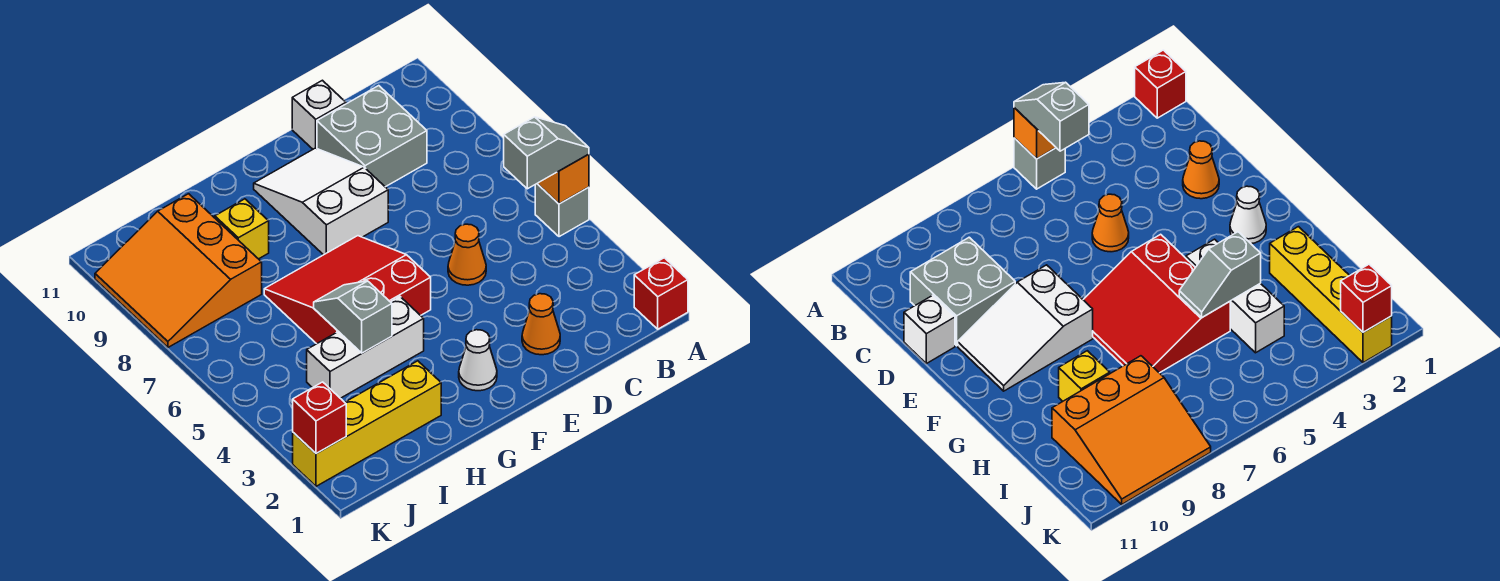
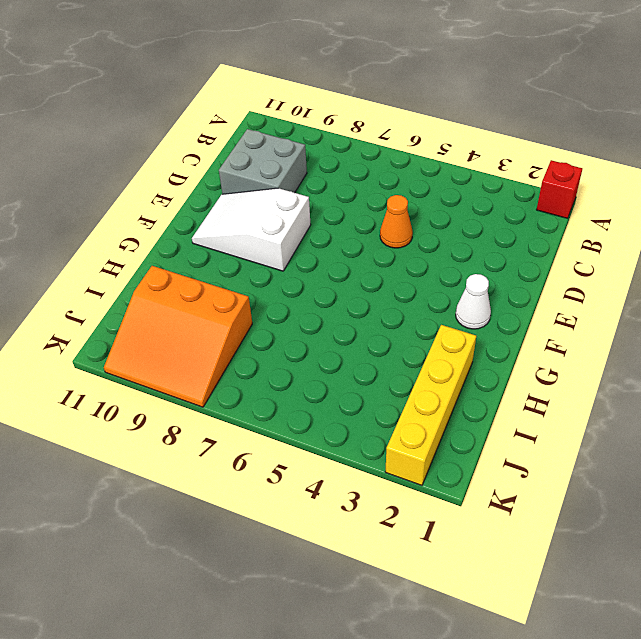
none -> grey 1x1 brick [535,184,589,237]
none -> orange 1x1 cone [522,294,560,355]
none -> white 1x1 brick [292,80,346,149]

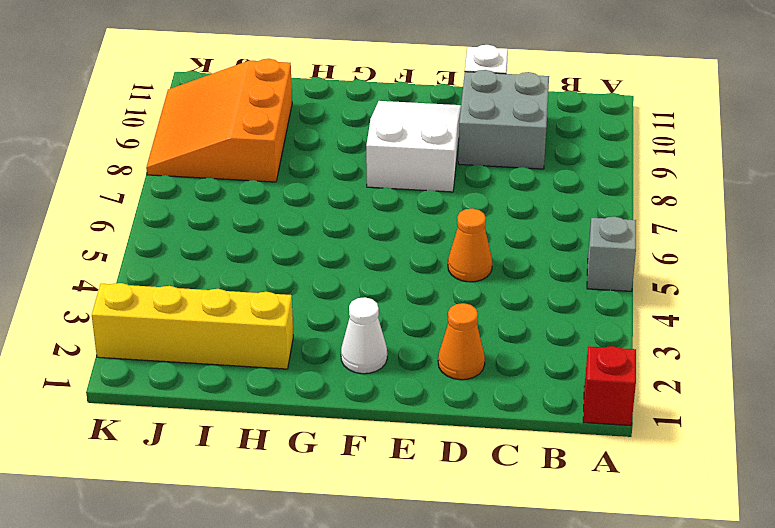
none -> red 3x3 slope [264,236,431,344]
none -> white 1x3 brick [307,297,424,398]
none -> yellow 1x1 brick [215,199,269,259]

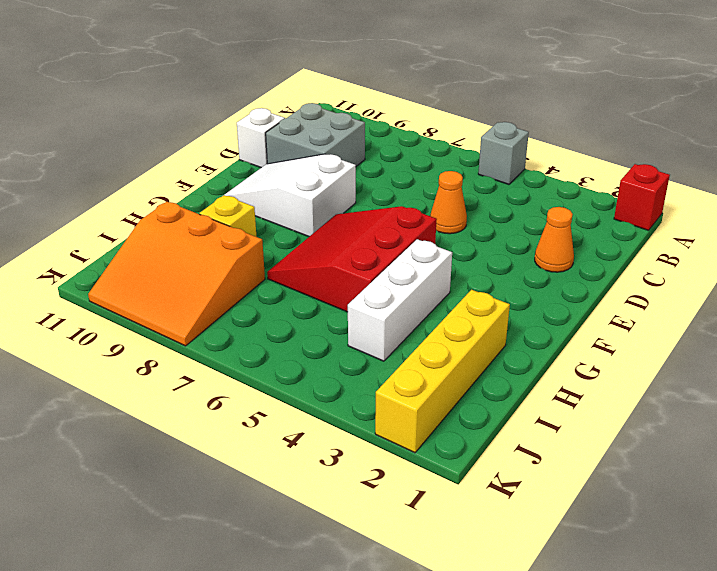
none -> white 1x1 cone [459,330,497,391]
none -> orange 1x1 brick [537,154,589,204]
none -> grey 1x2 slope [314,281,392,353]

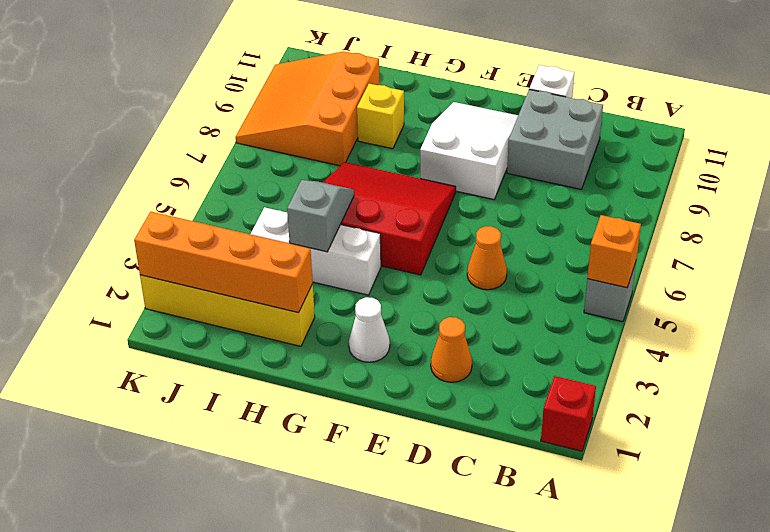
orange 1x4 brick [134,211,313,313] -> red 1x1 brick [293,382,346,454]
none -> grey 1x2 slope [504,117,589,189]

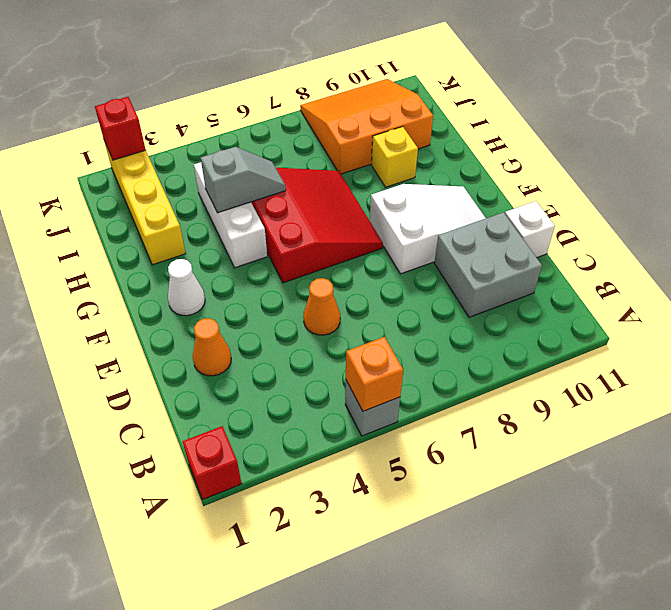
none -> grey 1x2 slope [504,117,589,189]

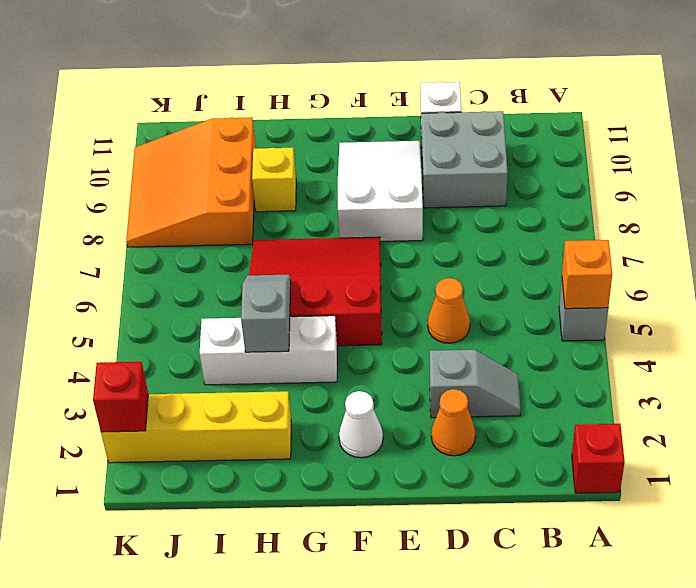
grey 1x2 slope [429,350,521,418] -> grey 1x2 slope moved to [504,117,589,189]

